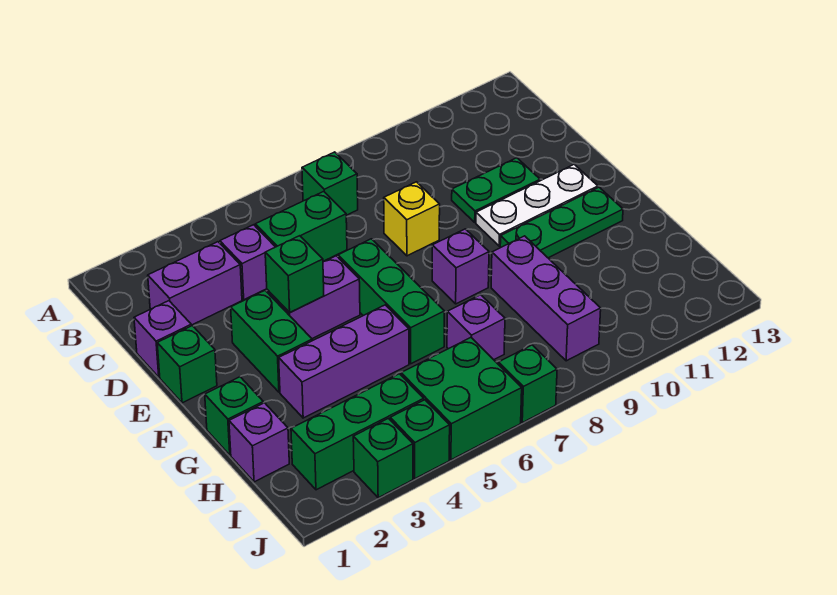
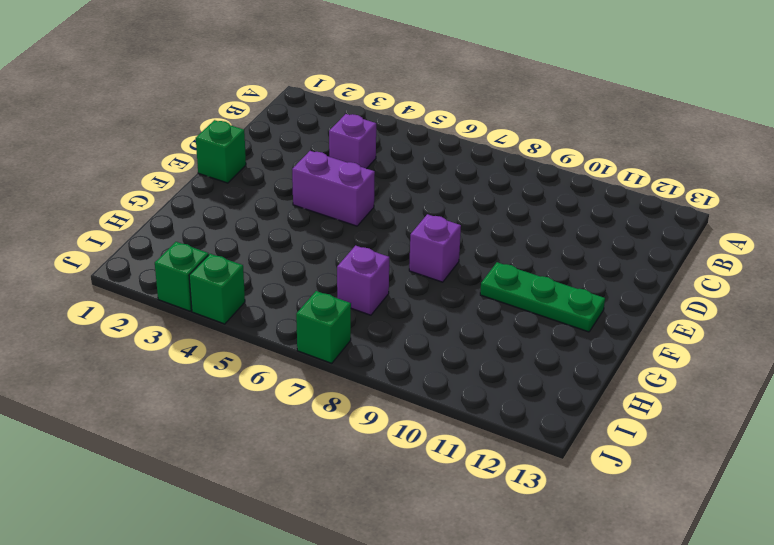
none -> green 1x1 brick [302,152,358,215]
none -> purple 1x2 brick [148,242,242,325]
none -> green 1x2 brick [255,191,347,261]

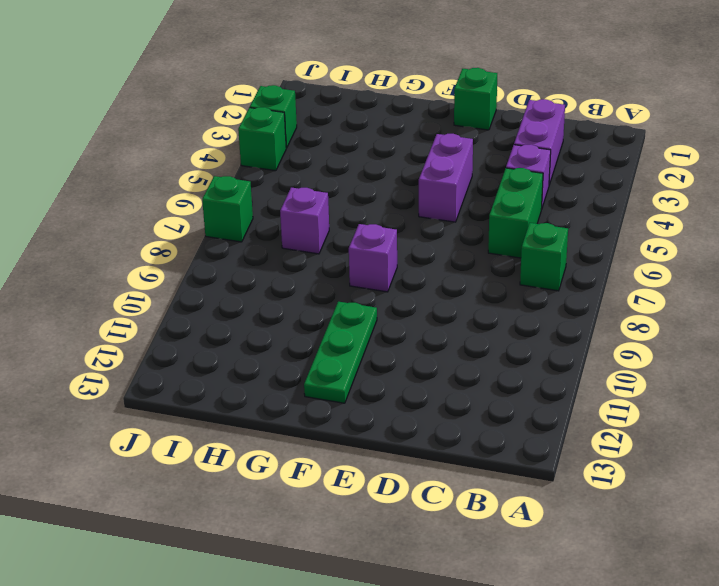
none -> purple 1x1 brick [134,301,191,377]
none -> yellow 1x1 brick [384,182,440,256]
none -> green 1x2 plate [452,158,540,222]

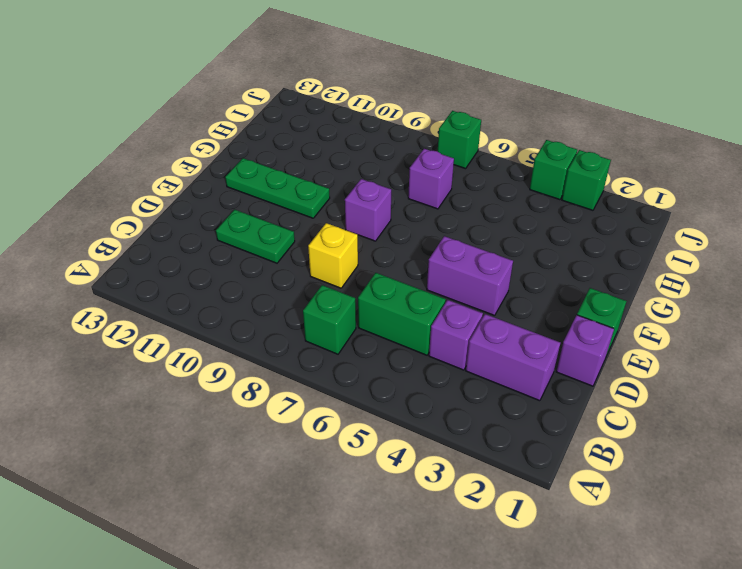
none -> green 1x2 brick [231,291,312,392]
none -> green 1x3 brick [338,239,444,364]
none -> white 1x3 plate [476,164,598,246]

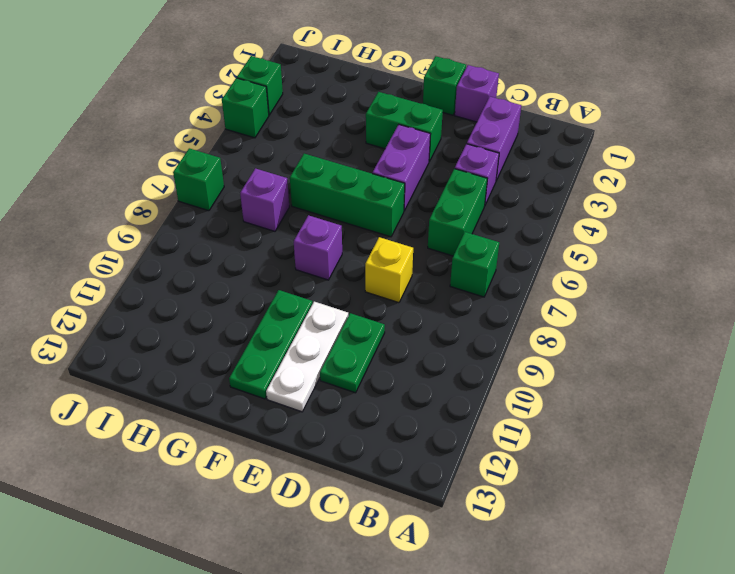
none -> green 1x1 brick [205,377,263,455]
none -> purple 1x3 brick [279,305,409,418]
none -> purple 1x3 brick [491,236,601,361]

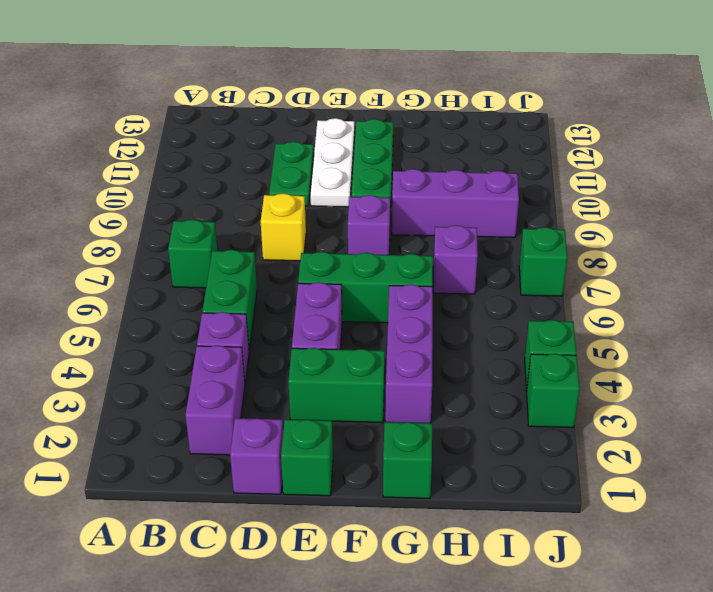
none -> purple 1x1 brick [229,403,289,482]
none -> green 1x3 brick [291,374,424,490]
none -> green 2x2 brick [401,338,522,460]

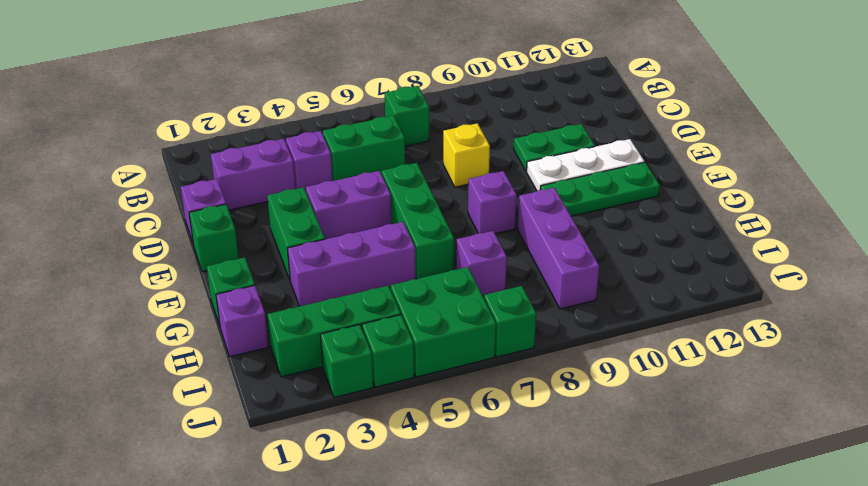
none -> green 1x1 brick [265,236,324,313]

